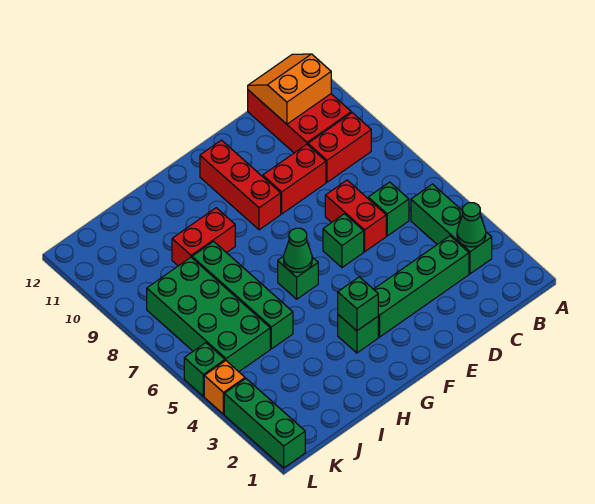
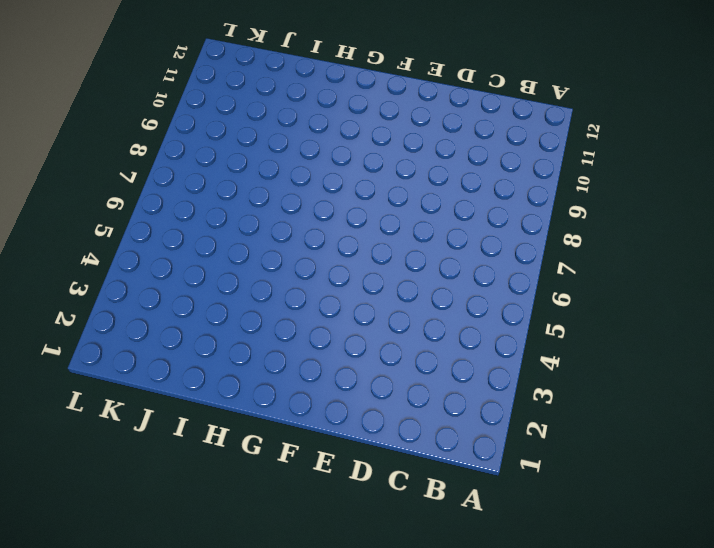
none -> green 1x3 brick [411,184,492,274]
none -> red 1x2 brick [308,113,371,182]
none -> red 2x3 brick [248,90,351,153]

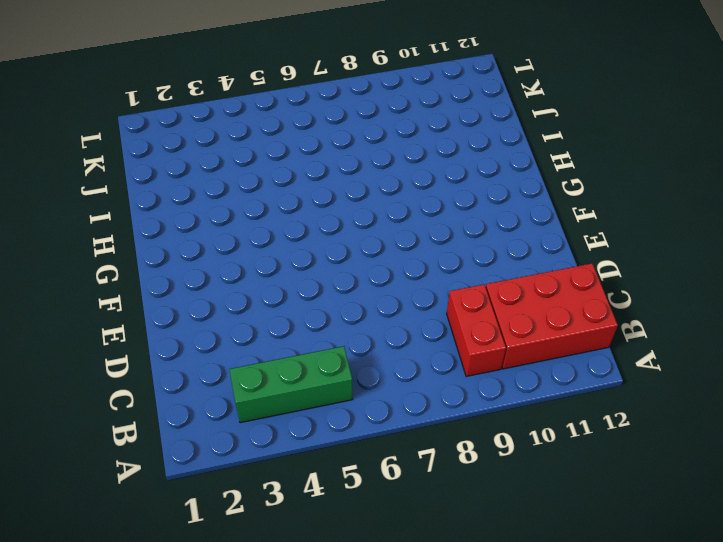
none -> green 1x4 brick [374,236,469,337]
none -> green 1x1 brick [368,182,409,236]
none -> red 1x2 brick [325,180,386,252]

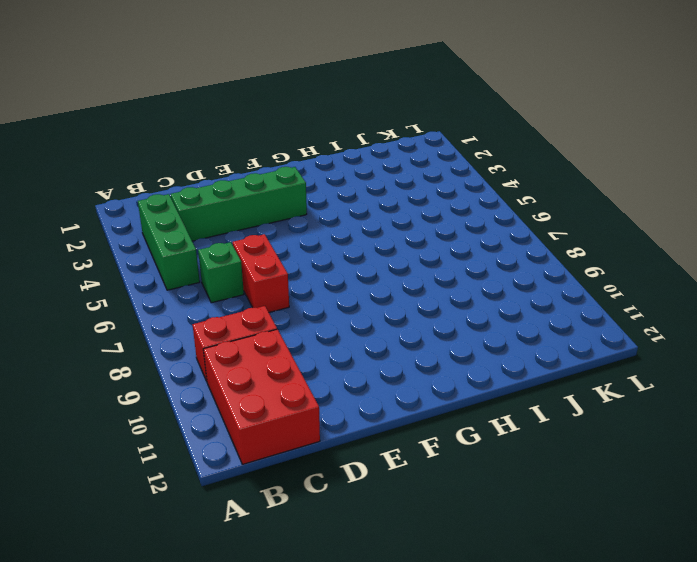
none -> red 1x2 brick [263,144,326,214]
none -> green 1x1 brick [323,214,364,267]
none -> red 1x3 brick [200,140,281,230]

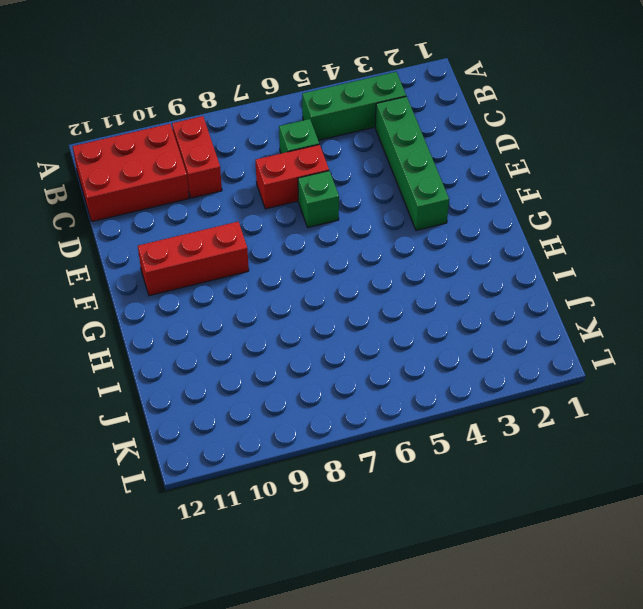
none -> red 1x2 brick [263,144,326,214]
none -> green 1x1 brick [338,315,378,353]
none -> green 1x1 brick [278,256,318,299]

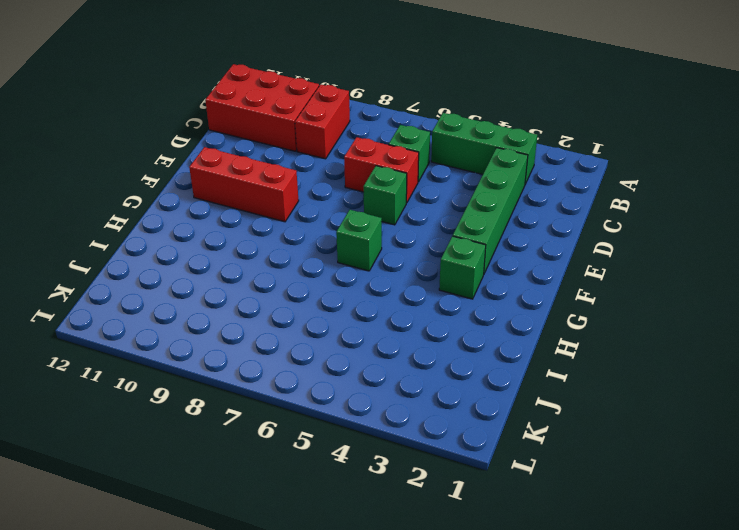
none -> red 1x2 brick [263,144,326,214]
none -> red 1x2 brick [172,208,235,266]
none -> green 1x4 brick [192,241,293,349]

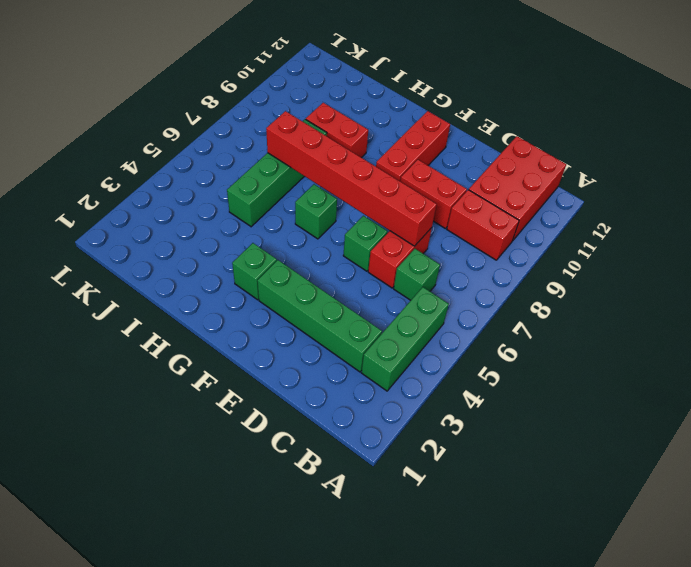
red 1x6 brick [266,111,437,246] -> none
none -> green 2x4 brick [147,257,270,372]
none -> green 1x3 brick [224,379,305,468]
none -> orange 1x1 brick [204,361,245,414]

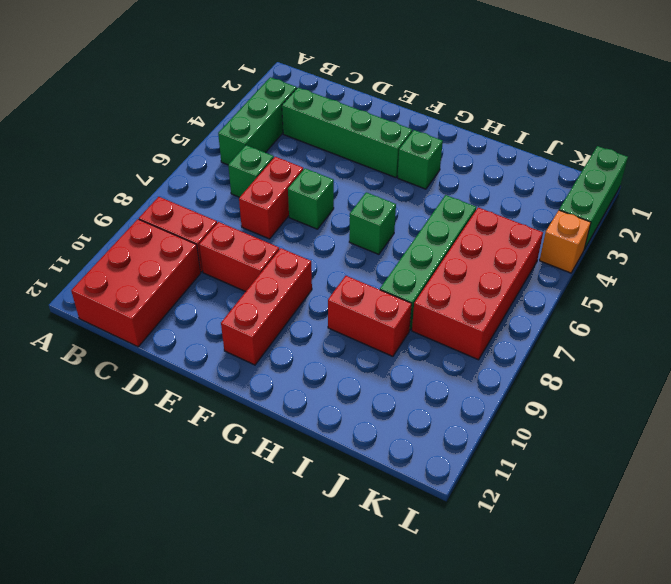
red 2x4 brick [412,208,543,360] -> green 2x4 brick [147,257,270,372]
none -> green 1x1 brick [184,343,225,396]
none -> green 1x1 cone [457,203,486,247]
none -> orange 2x2 slope [248,54,331,124]

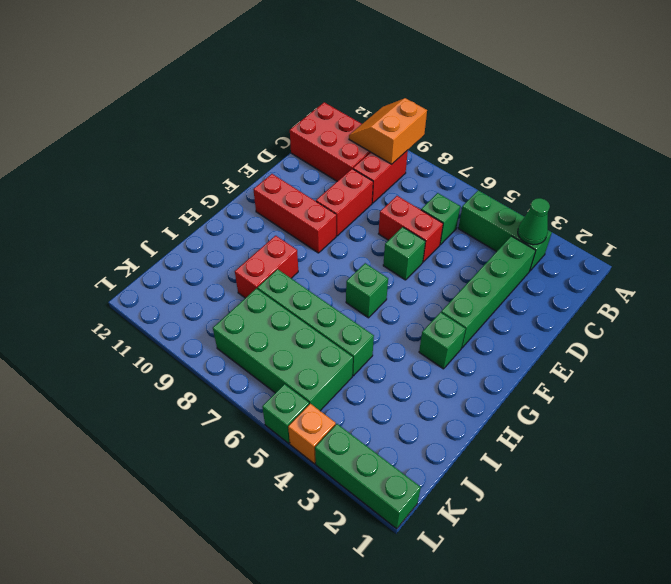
orange 2x2 slope [349,98,427,164] -> orange 2x2 slope moved to [248,54,331,124]
none -> green 1x1 brick [338,277,378,331]
none -> green 1x1 cone [284,228,312,272]

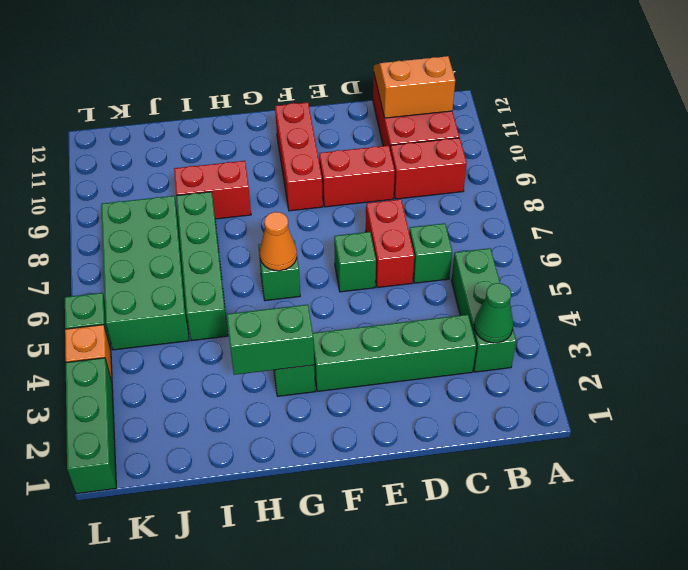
green 1x2 brick [227,305,314,375] -> green 1x1 brick [338,277,378,331]
orange 1x1 cone [260,212,297,271] -> green 1x1 cone [284,228,312,272]

